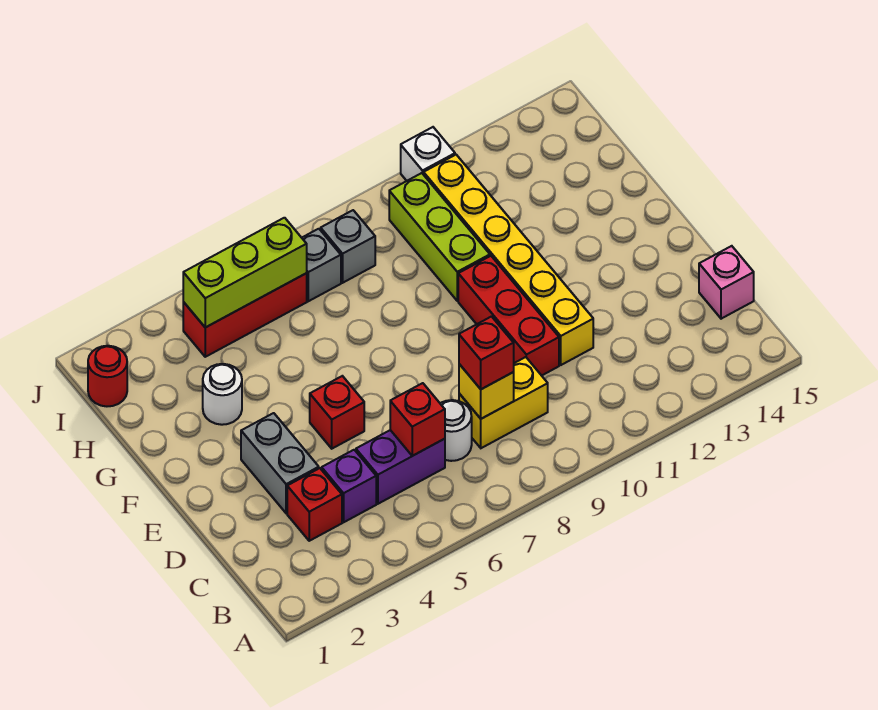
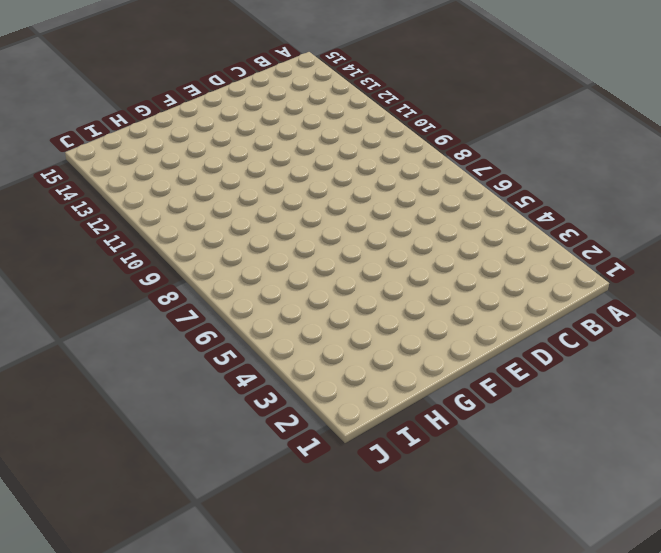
none -> red 1x1 brick [287,468,342,541]
none -> purple 1x1 brick [322,450,376,522]
none -> purple 1x2 brick [356,430,445,504]

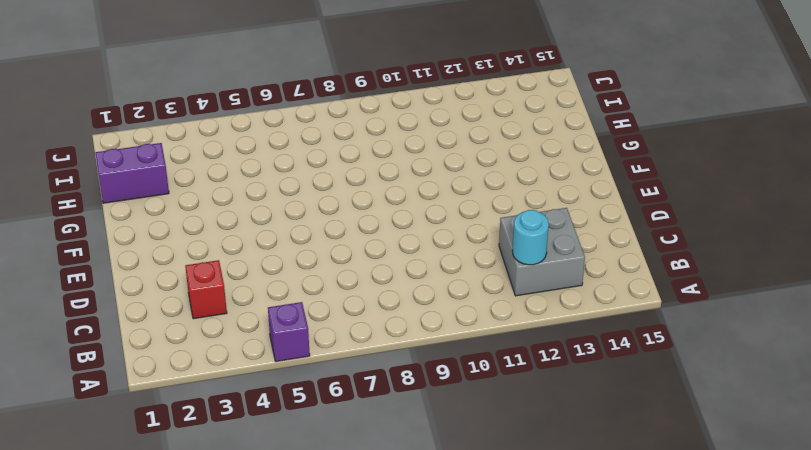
purple 1x1 brick [268,302,310,362] -> purple 1x1 brick moved to [322,450,376,522]
grey 2x2 brick [499,208,585,296] -> none
cyan 1x1 round brick [512,210,549,265] -> none
purple 1x2 brick [95,143,169,203] -> purple 1x2 brick moved to [356,430,445,504]
none -> white 1x1 round brick [440,400,472,461]
none -> yellow 1x2 brick [459,357,548,448]
none -> pink 1x1 brick [699,246,754,319]

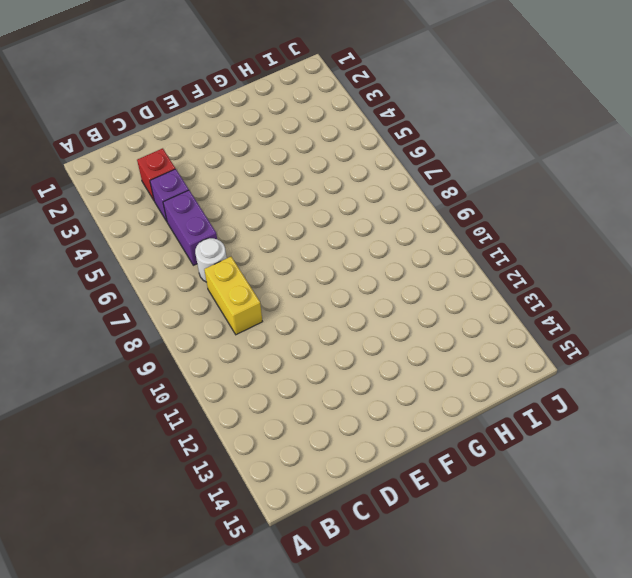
none -> pink 1x1 brick [699,246,754,319]
none -> grey 1x2 brick [241,413,319,513]
none -> red 1x3 brick [458,256,559,376]

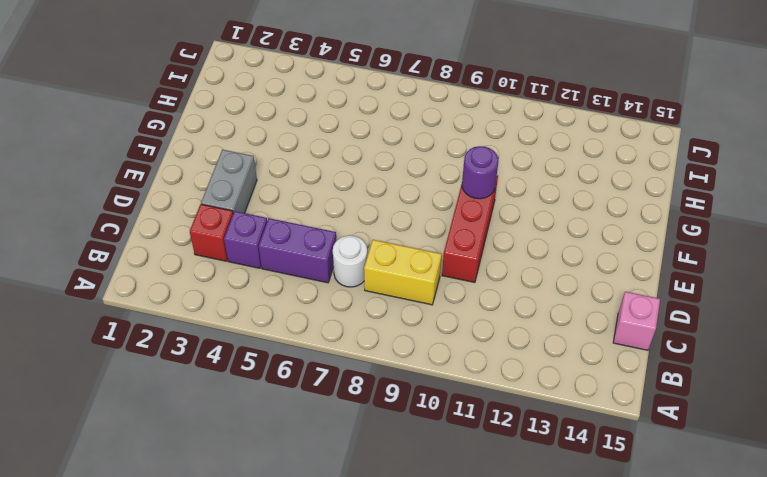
purple 1x1 round brick [462,146,498,199] -> none
none -> yellow 1x6 brick [424,155,593,365]
none -> red 1x1 brick [310,376,364,449]
none -> white 1x1 round brick [203,364,242,425]

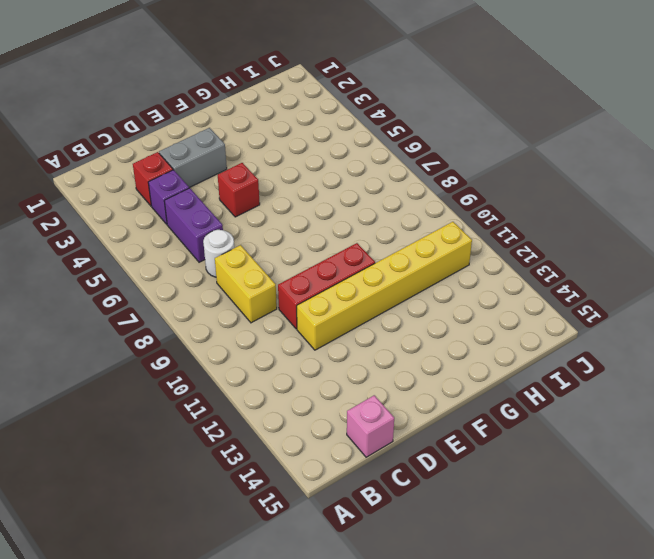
none -> white 1x1 round brick [203,364,242,425]
none -> lime 1x3 brick [389,173,490,301]
none -> red 1x1 round brick [88,346,127,406]

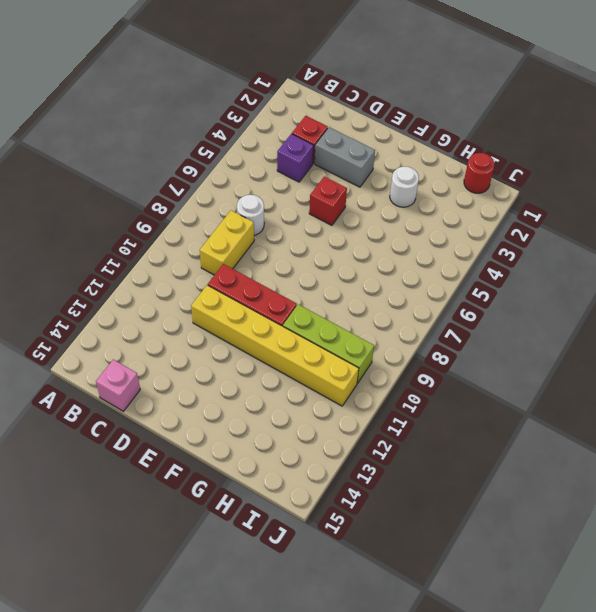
none -> purple 1x2 brick [356,430,445,504]
none -> red 1x3 brick [183,273,307,357]
none -> grey 1x1 brick [302,229,341,301]

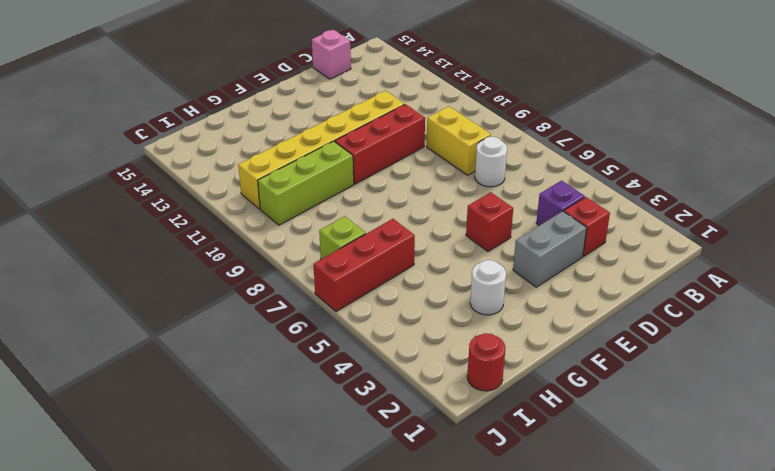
red 1x3 brick [314,219,415,312] -> red 1x3 brick turned to [183,273,307,357]
lime 1x1 brick [319,216,366,259] -> grey 1x1 brick [302,229,341,301]
none -> purple 1x2 brick [356,430,445,504]
none -> grey 1x1 brick [321,210,375,283]
none -> white 1x1 brick [401,127,455,181]

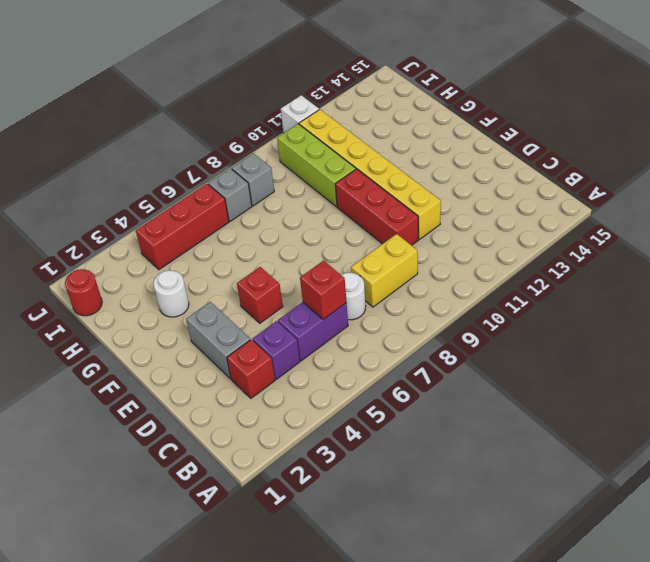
none -> pink 1x1 brick [699,246,754,319]
none -> yellow 1x1 brick [459,364,514,419]
none -> lime 1x3 brick [183,218,307,327]

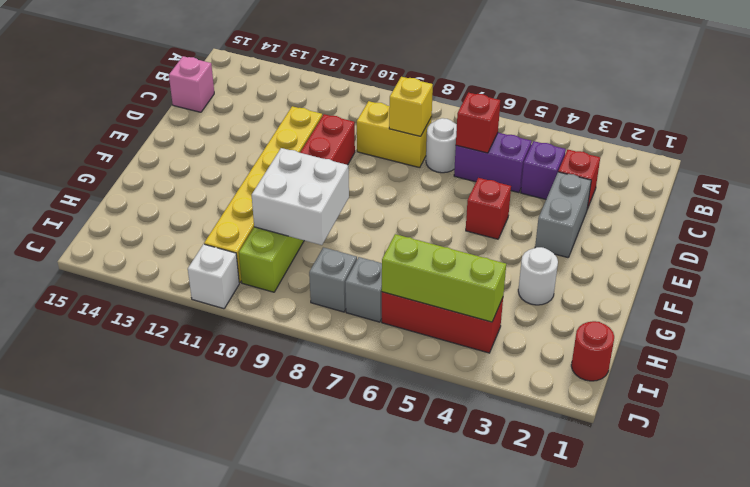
white 2x2 brick [252,148,349,245] -> none
none -> red 1x1 brick [459,317,514,389]

